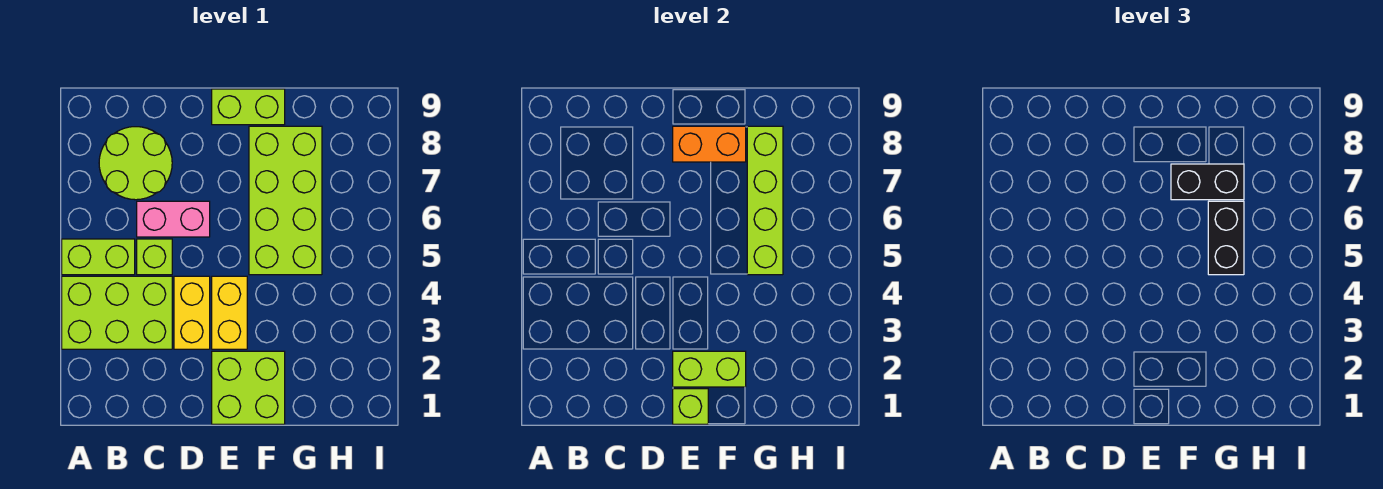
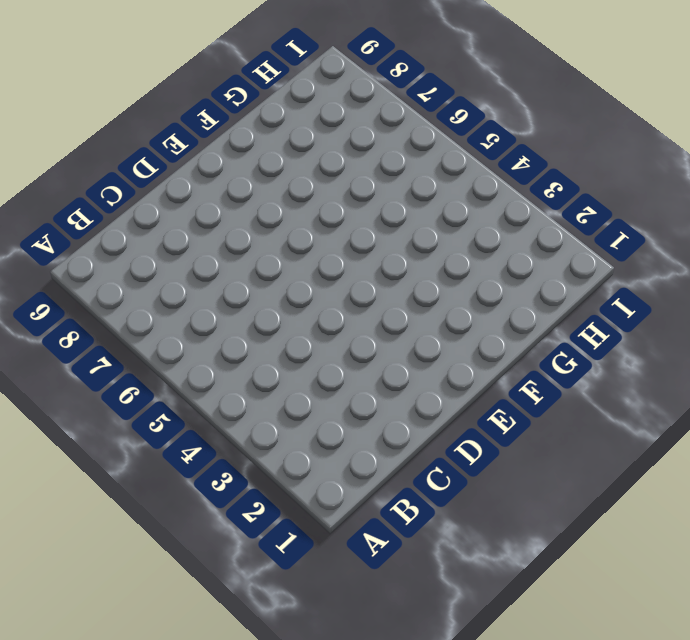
none -> lime 2x3 brick [62,276,172,349]
none -> lime 1x2 brick [62,239,135,275]
none -> lime 2x2 round brick [99,127,172,200]

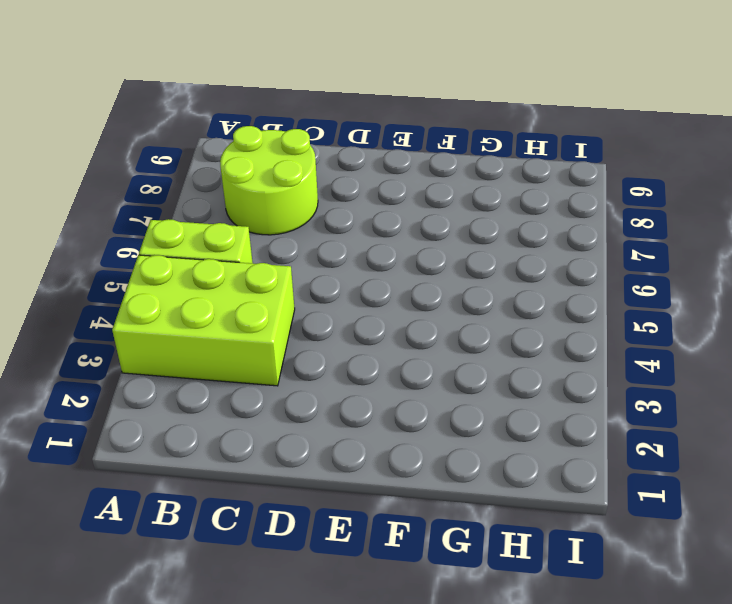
none -> lime 1x1 brick [137,239,172,275]
none -> pink 1x2 brick [137,201,210,237]
none -> yellow 1x2 brick [174,276,210,349]

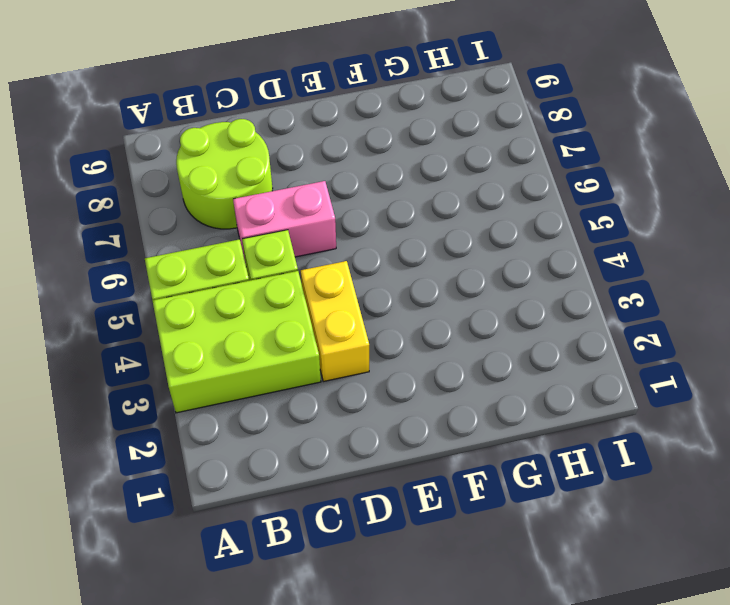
none -> lime 2x2 brick [212,351,285,424]
none -> yellow 1x2 brick [212,276,247,349]
none -> lime 1x2 brick [212,89,285,125]

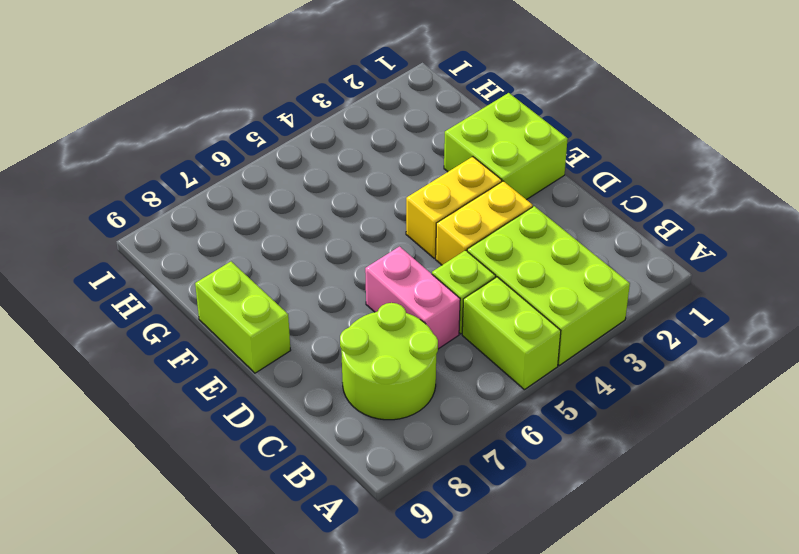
none -> lime 2x4 brick [249,126,322,275]
none -> lime 1x1 brick [673,389,708,424]
none -> lime 1x2 brick [673,351,746,387]

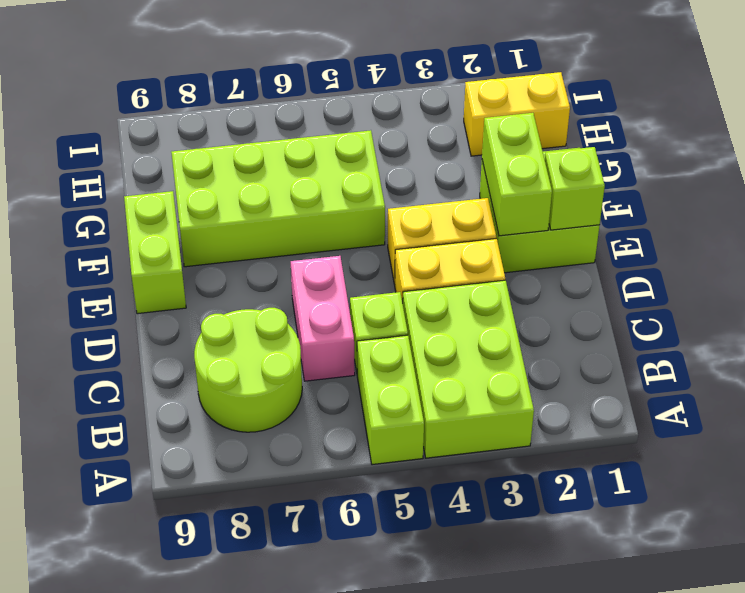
yellow 1x2 brick [464,72,570,156] -> none
none -> orange 1x2 brick [673,126,746,162]
none -> lime 1x4 brick [747,126,783,275]
none -> black 1x2 brick [1171,164,1244,200]

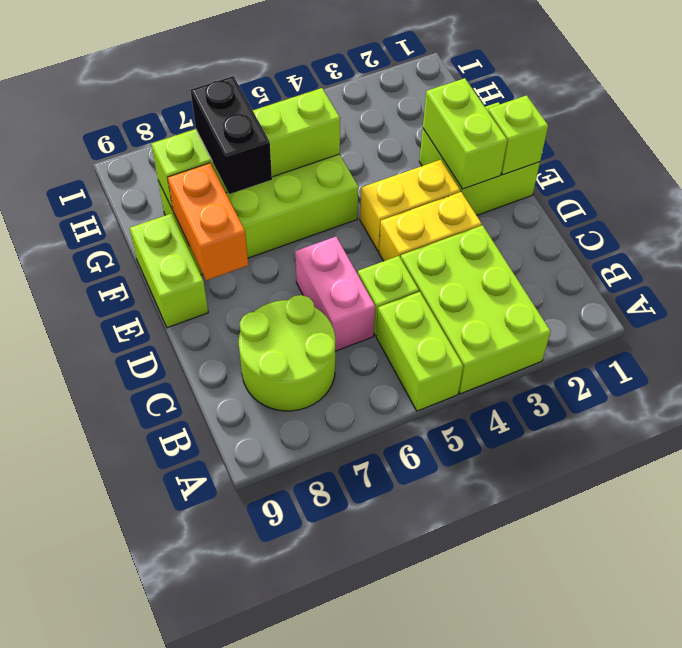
none -> black 1x2 brick [1208,201,1244,275]

